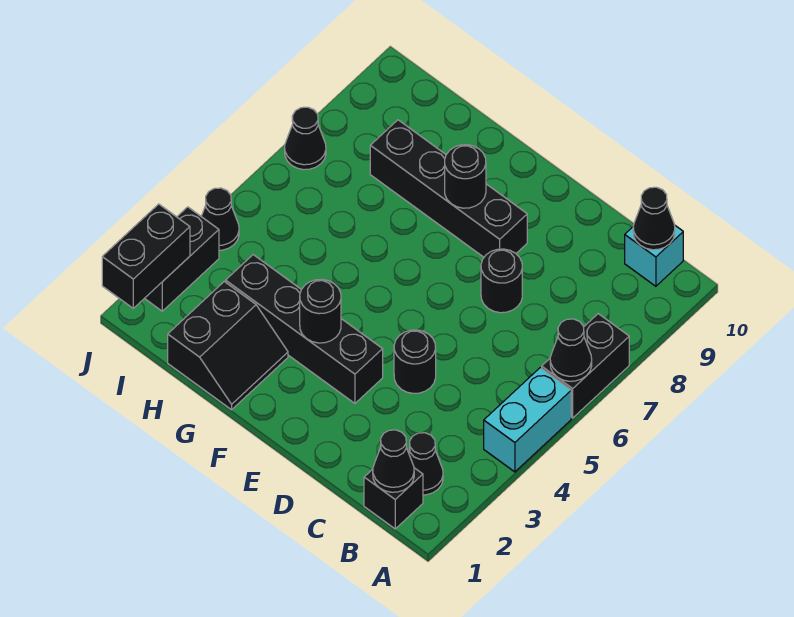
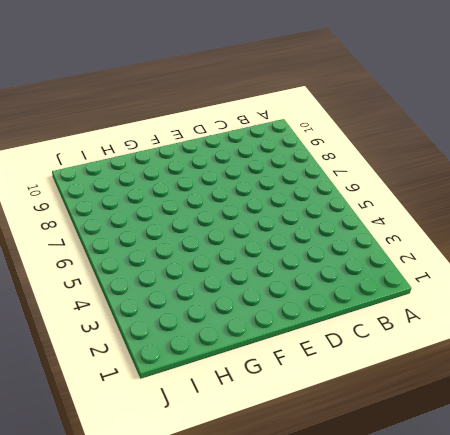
none -> cyan 1x2 brick [484,368,571,472]
none -> black 1x2 brick [542,314,629,418]
none -> black 1x1 brick [364,468,423,529]

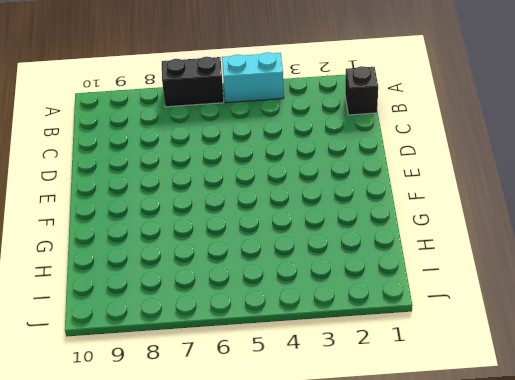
none -> black 1x1 cone [409,433,443,495]
none -> cyan 1x1 brick [625,225,683,286]
none -> black 1x1 round brick [394,330,436,393]

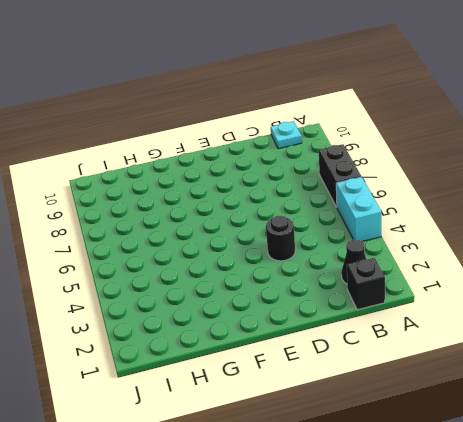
cyan 1x1 plate [271,121,302,149] -> cyan 1x1 brick [625,225,683,286]
none -> black 1x1 round brick [481,249,522,313]
none -> black 1x4 brick [226,255,383,403]
none -> black 1x4 brick [370,120,527,257]

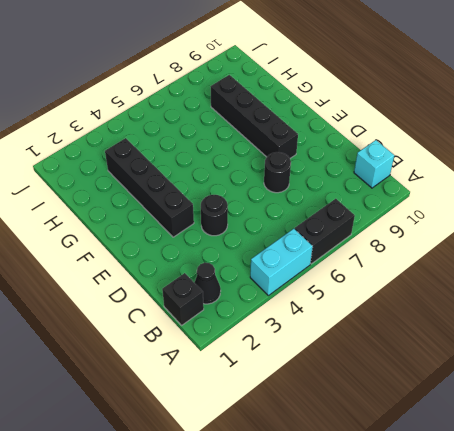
none -> black 2x2 slope [168,282,288,410]
none -> black 1x2 brick [144,207,219,311]
none -> black 1x1 cone [201,188,239,250]

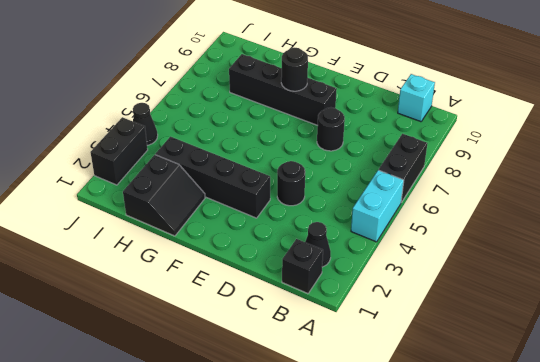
none -> black 1x1 cone [285,107,326,170]
none -> black 1x1 cone [550,319,592,381]
none -> black 1x1 cone [373,430,414,492]

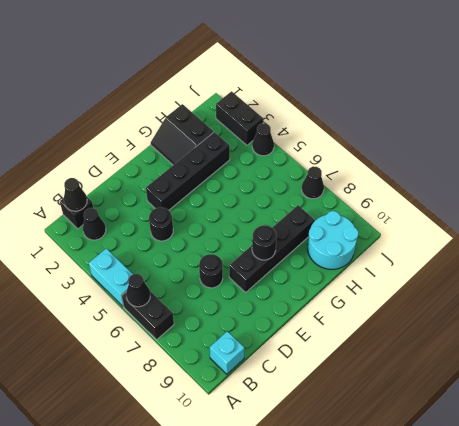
cyan 2x2 round brick [308,211,358,269] -> none
none -> black 1x1 cone [633,187,675,250]
none -> black 1x1 round brick [300,279,341,343]
none -> black 1x2 brick [102,204,190,308]

